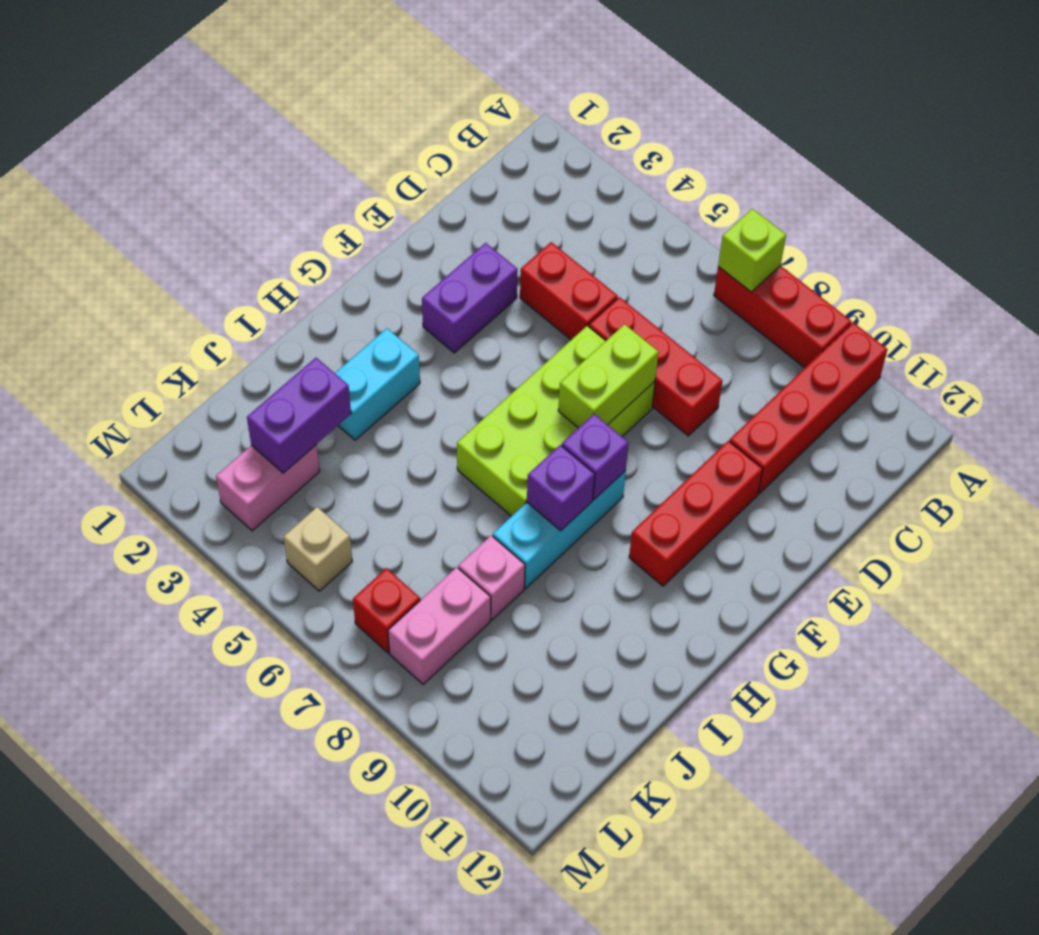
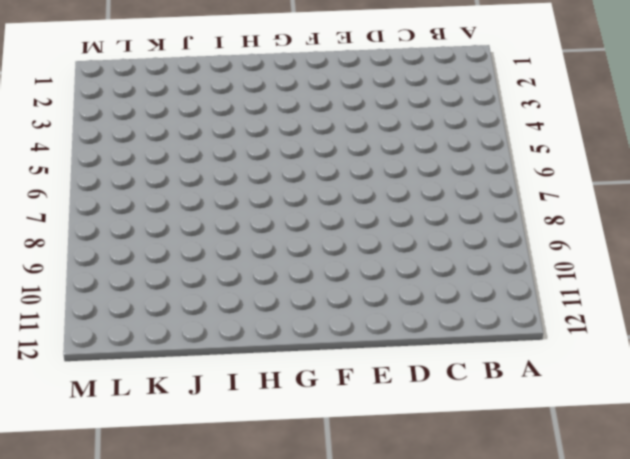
none -> red 1x3 brick [714,266,851,368]
none -> red 1x4 brick [730,322,887,494]
none -> red 1x2 brick [520,242,618,340]

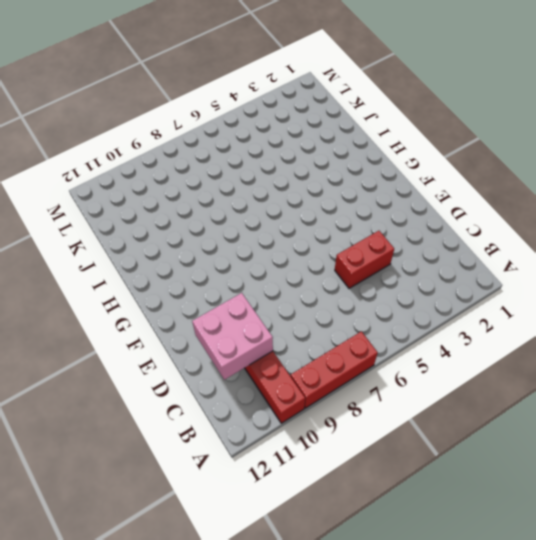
pink 2x2 brick [192,293,273,380] -> none
none -> red 1x3 brick [589,297,722,436]
none -> purple 1x2 brick [422,243,517,353]
none -> lime 2x4 brick [457,326,655,516]

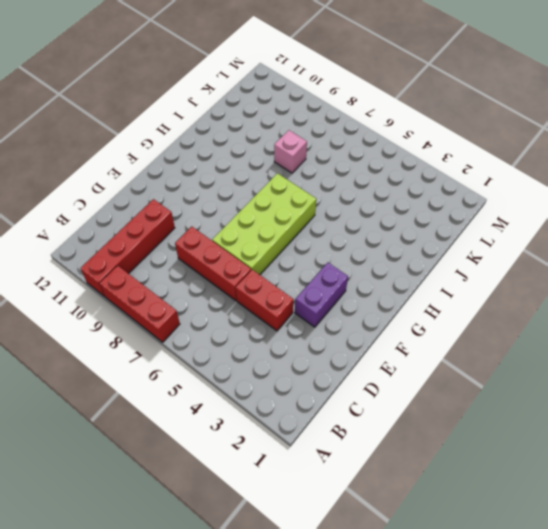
none -> red 1x3 brick [629,441,763,586]
none -> cyan 1x3 brick [493,471,626,588]
none -> cyan 1x2 brick [335,328,420,440]

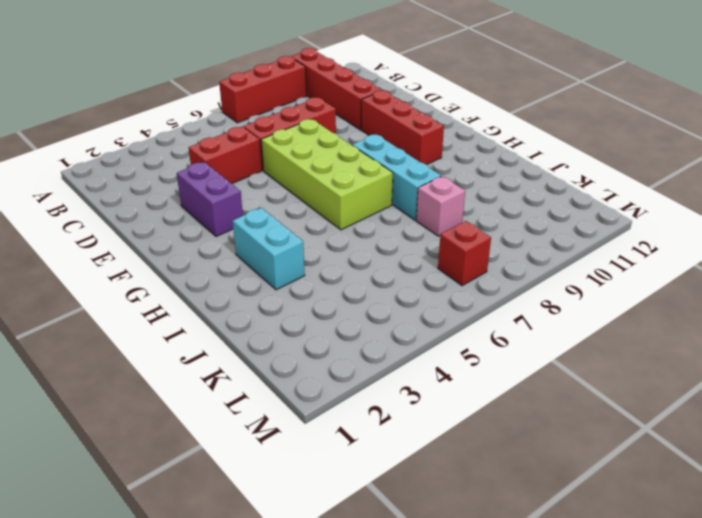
none -> pink 1x2 brick [216,445,320,531]
none -> pink 1x2 brick [388,567,491,684]
none -> tan 1x1 brick [284,507,352,591]

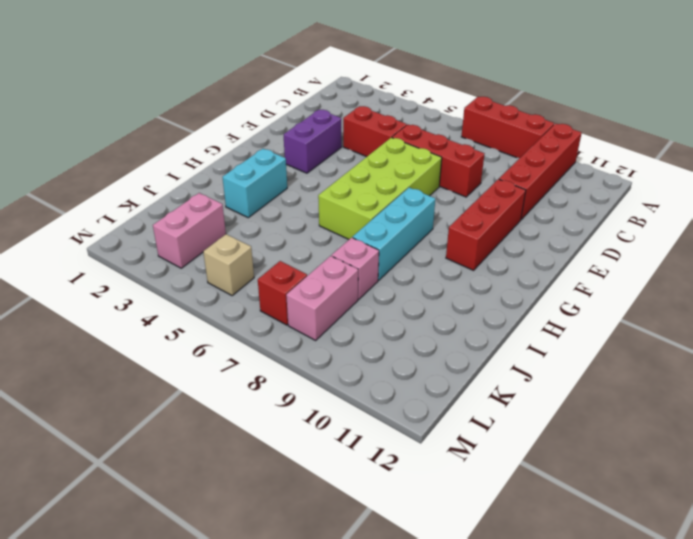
none -> lime 1x1 brick [718,209,786,292]
none -> lime 1x2 brick [558,324,659,428]
none -> purple 1x1 brick [562,414,628,499]

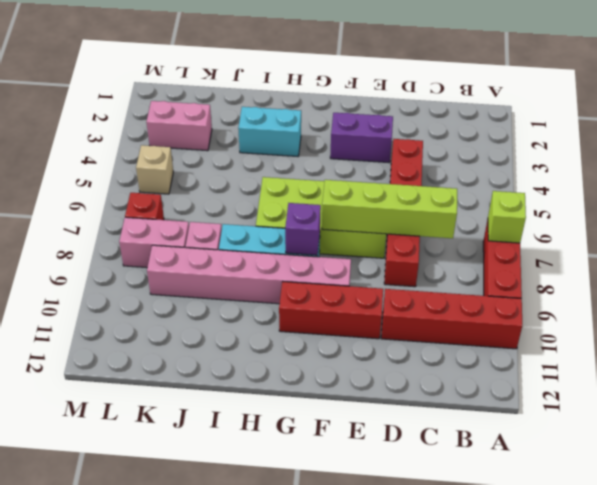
lime 1x4 brick [322,180,457,238] -> lime 1x2 brick [558,324,659,428]
pink 1x6 brick [147,245,351,304] -> none
none -> purple 1x1 brick [527,445,595,530]
none -> purple 1x2 brick [247,358,351,473]

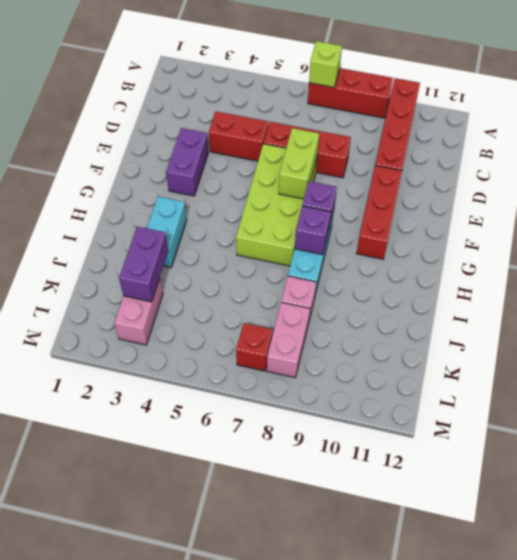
none -> tan 1x1 brick [284,507,352,591]

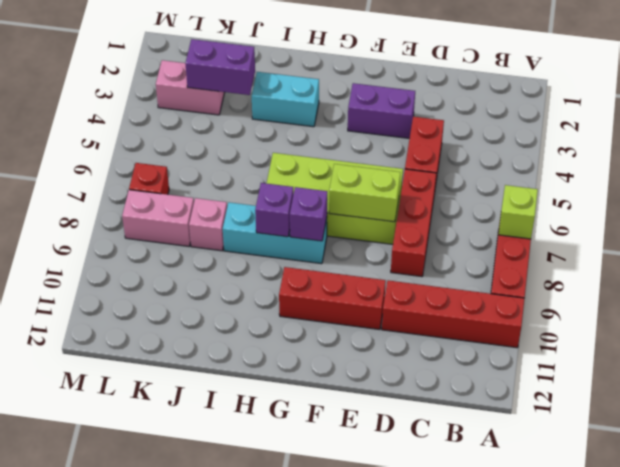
none -> tan 1x1 brick [284,507,352,591]

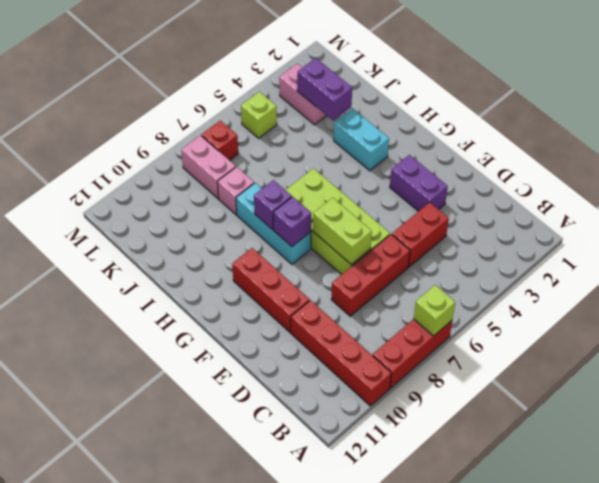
lime 1x1 brick [241,92,277,138] -> tan 1x1 brick [284,507,352,591]

